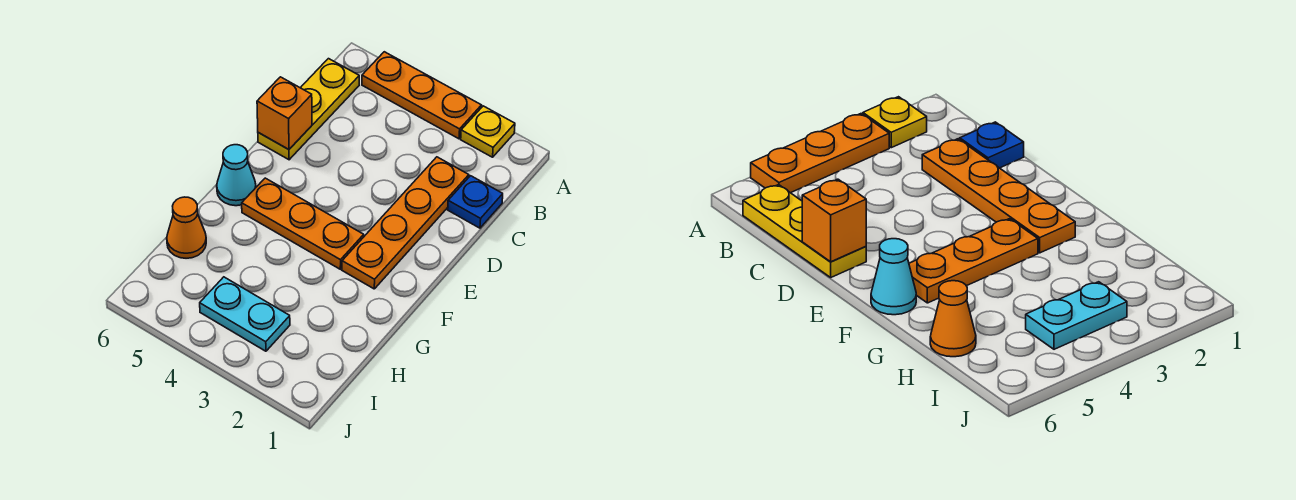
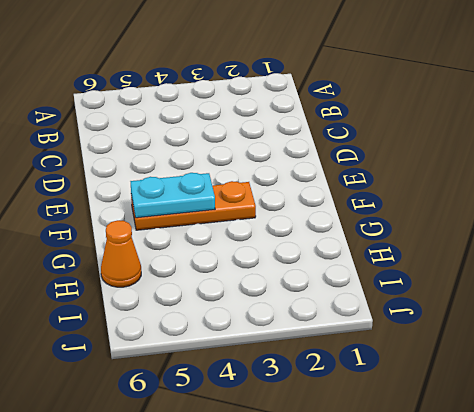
cyan 1x2 plate [130,173,215,218] -> cyan 1x2 plate moved to [200,277,290,351]
none -> yellow 1x1 plate [461,106,515,157]
none -> orange 1x3 plate [362,52,481,139]

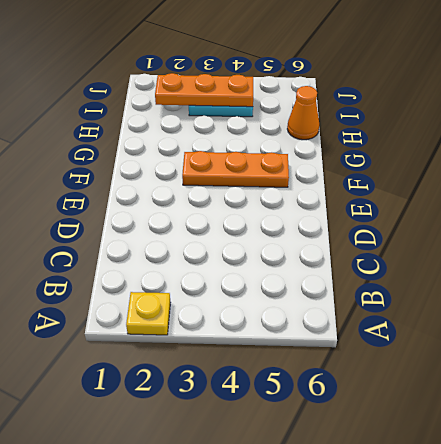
orange 1x3 plate [155,73,253,107] -> orange 1x3 plate moved to [362,52,481,139]
none -> yellow 1x3 plate [258,59,359,160]
none -> blue 1x1 plate [448,176,503,228]

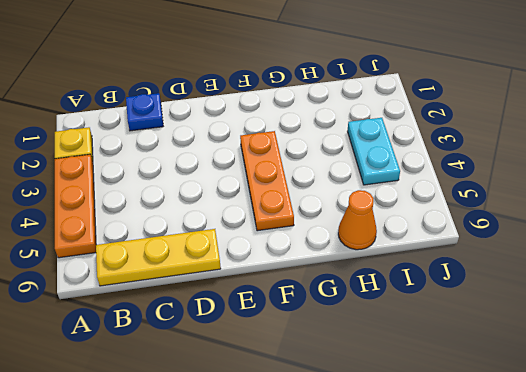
none -> orange 1x4 plate [342,157,469,289]
none -> cyan 1x1 cone [217,145,256,206]

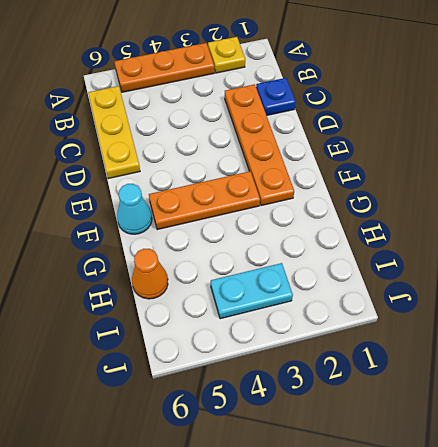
none -> orange 1x1 brick [257,77,312,150]

